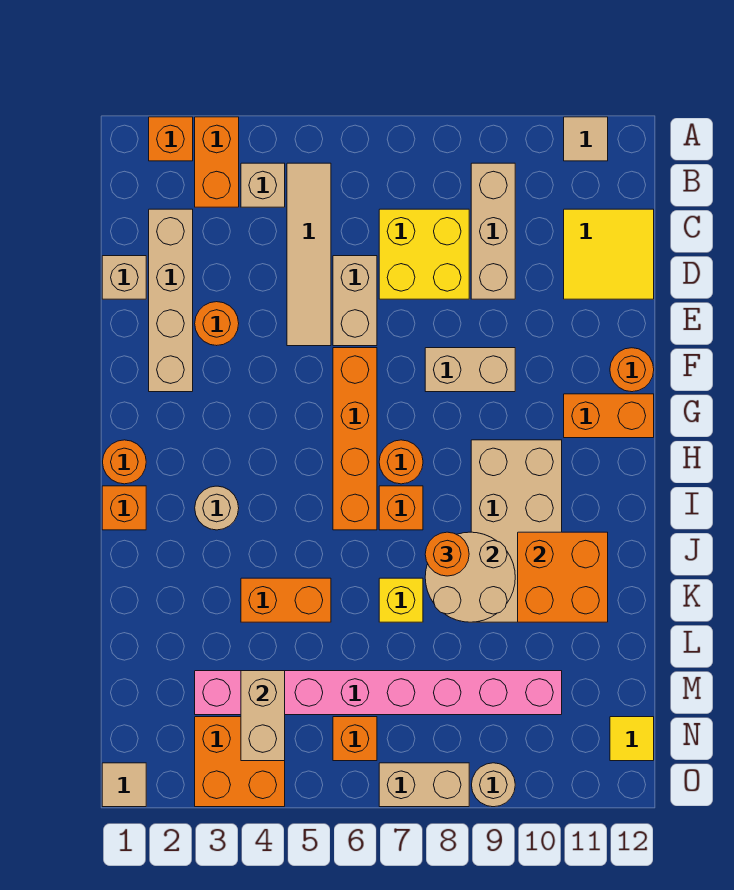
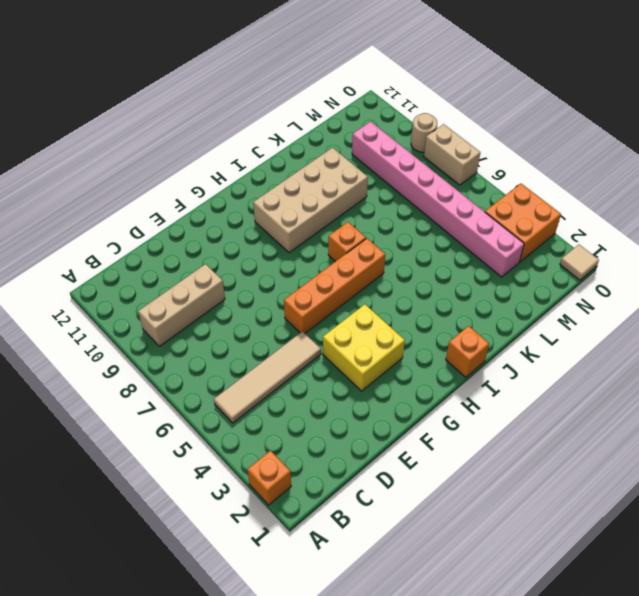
yellow 2x2 brick [323,304,405,391] -> yellow 2x2 brick moved to [379,209,469,299]
none -> orange 1x2 brick [195,117,239,207]
none -> tan 1x1 tile [564,117,608,161]
none -> tan 1x1 brick [241,163,285,207]
none -> tan 1x4 brick [149,209,193,392]

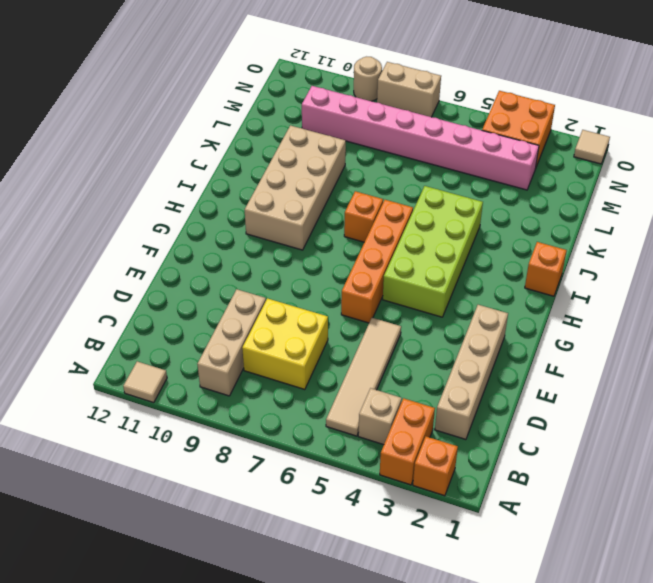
lime 2x4 brick [383,186,483,317] -> none
none -> yellow 2x2 tile [564,209,654,299]
none -> tan 1x1 brick [102,256,146,299]
none -> tan 1x2 brick [333,256,377,346]
none -> orange 1x1 round brick [195,302,239,346]

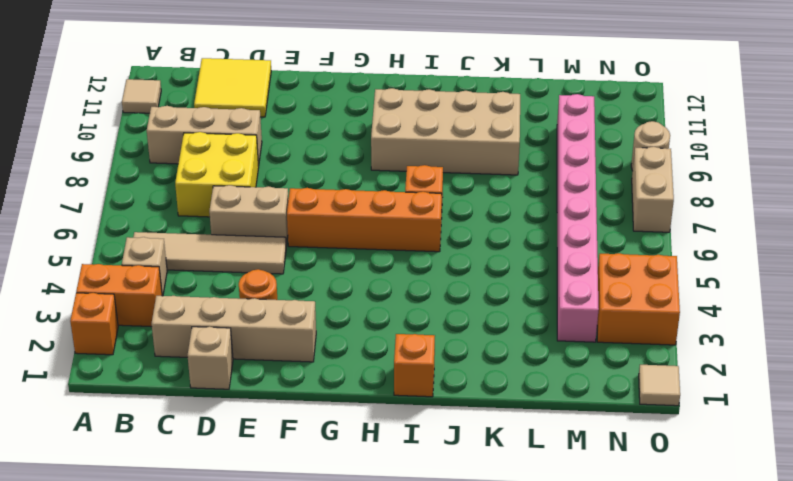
none -> tan 1x2 brick [425,348,515,392]
none -> orange 1x1 round brick [610,348,654,392]
none -> orange 1x2 brick [564,394,654,438]
none -> orange 1x1 round brick [103,440,146,484]

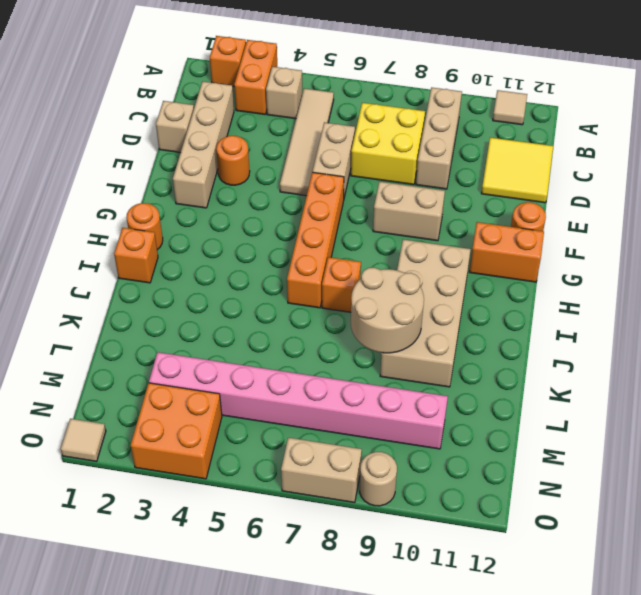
none -> orange 1x1 round brick [379,440,423,484]
none -> tan 1x1 round brick [195,486,239,530]
none -> orange 1x2 brick [241,578,331,622]
none -> yellow 1x1 brick [379,578,423,622]

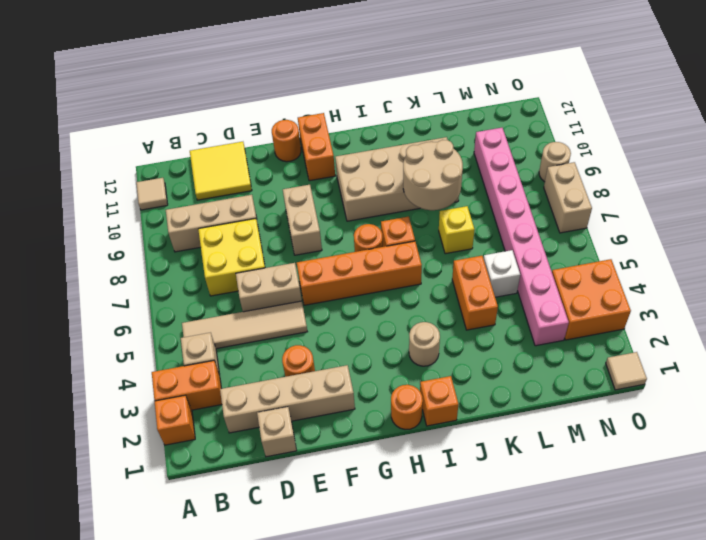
white 1x1 brick [483,250,520,297] -> none
none -> orange 1x1 brick [333,717,377,761]
none -> yellow 1x1 tile [610,717,654,761]
none -> orange 2x2 brick [518,532,608,622]
none -> tan 1x2 brick [241,671,285,761]

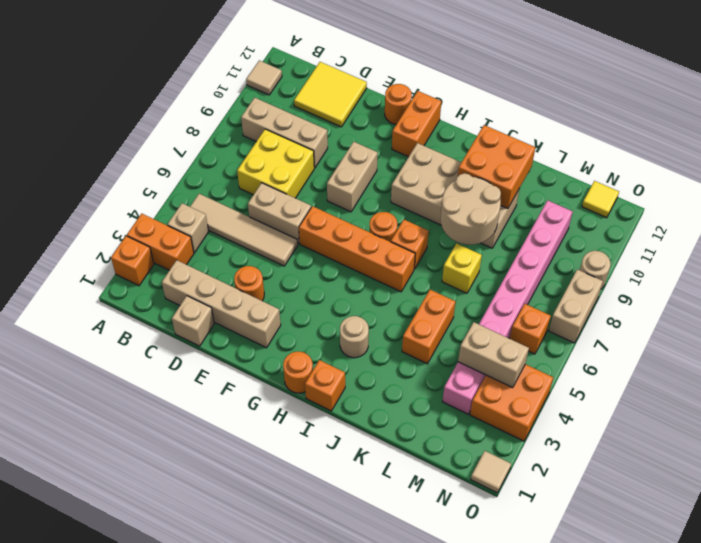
none -> orange 1x1 round brick [425,532,469,576]

